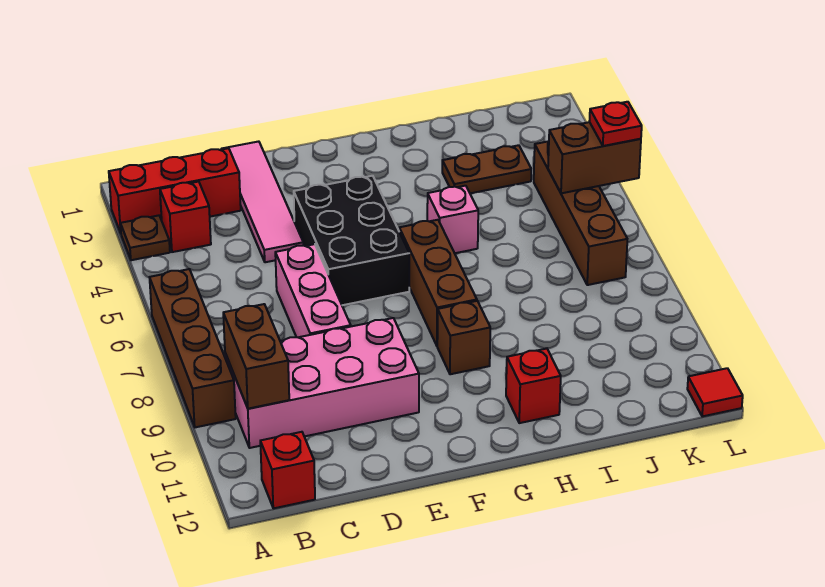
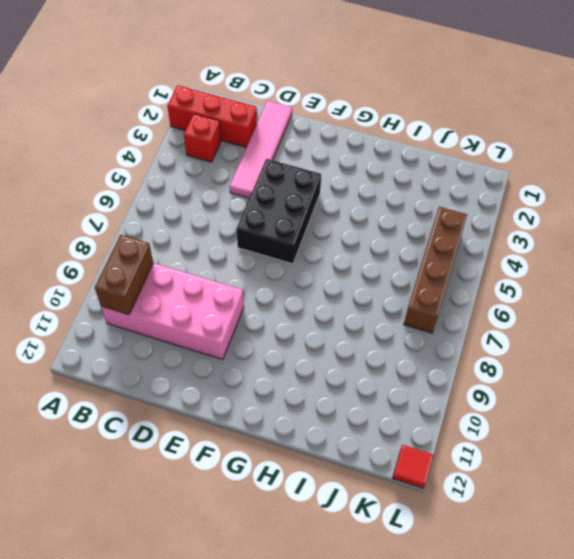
none -> brown 1x1 plate [120,215,170,260]
none -> brown 1x4 brick [149,269,236,427]
none -> red 1x1 brick [260,432,315,508]

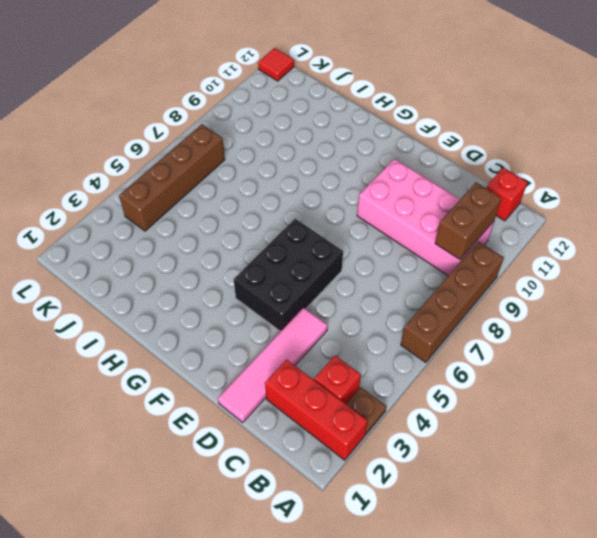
none -> pink 1x3 brick [275,244,351,337]
none -> brown 1x3 brick [399,220,477,345]
none -> brown 1x1 brick [437,301,490,374]

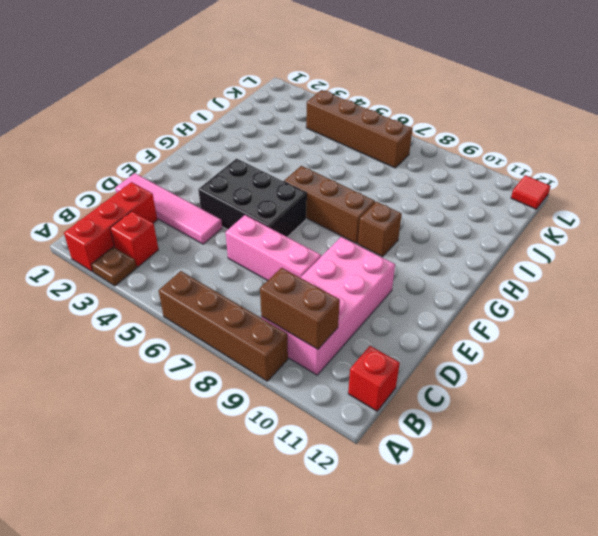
none -> pink 1x1 brick [427,186,478,253]
none -> red 1x1 brick [506,349,561,423]
none -> brown 1x2 plate [442,145,531,193]

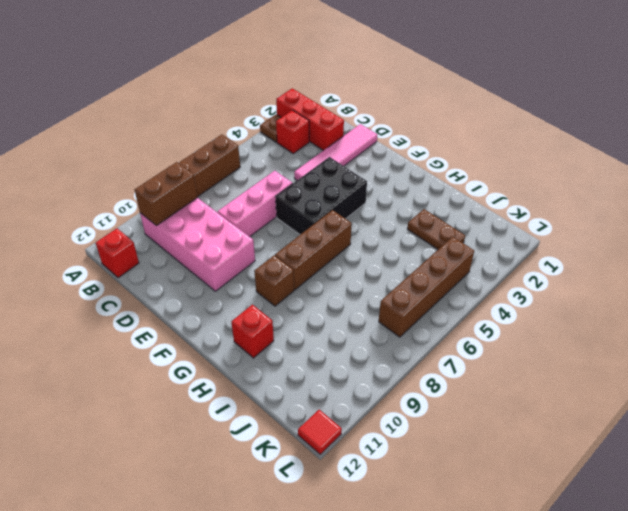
none -> pink 1x1 brick [427,186,478,253]
none -> brown 1x2 brick [548,122,641,193]
none -> red 1x1 plate [589,102,642,146]

